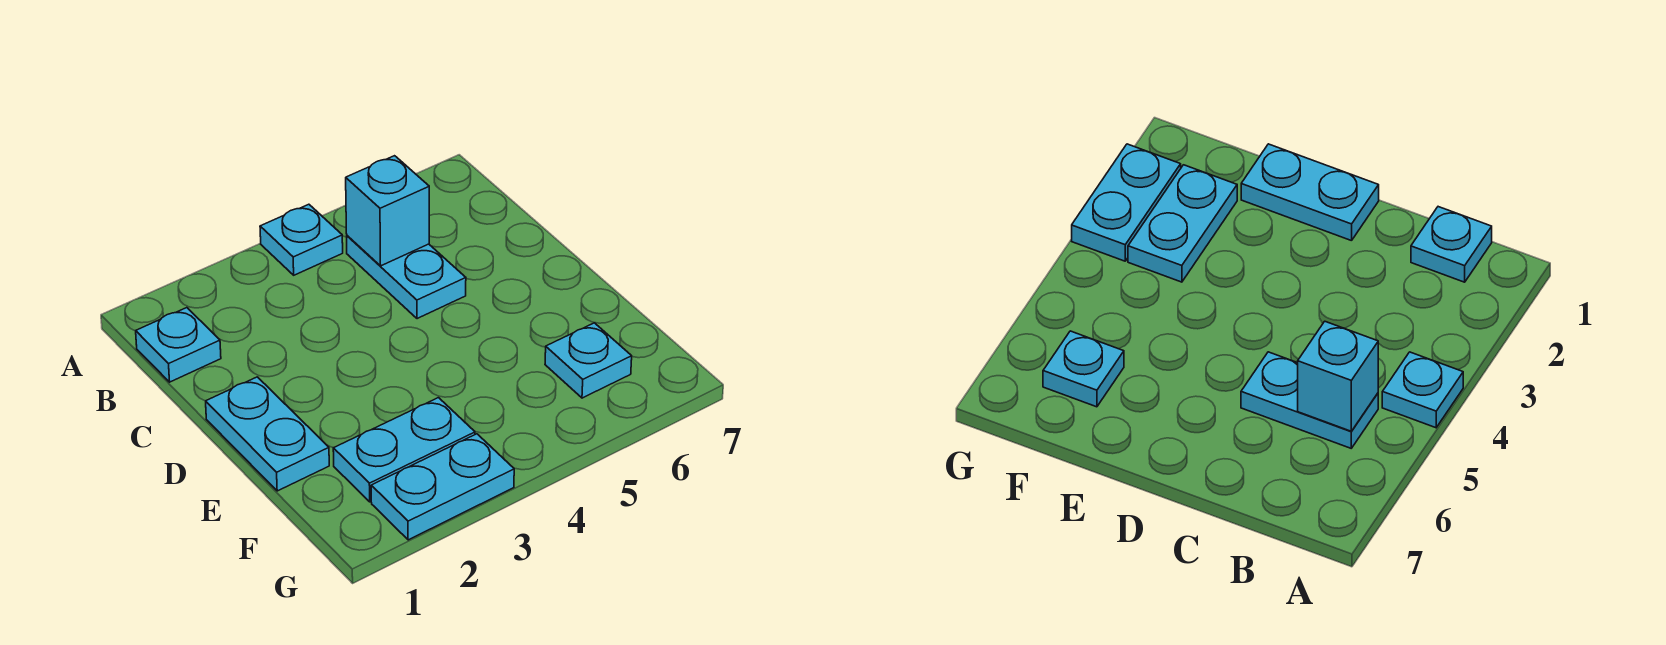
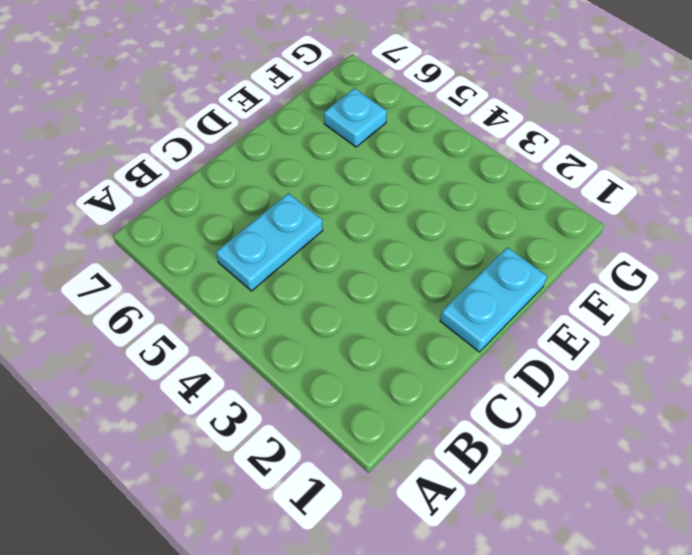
none -> cyan 1x1 plate [260,204,343,275]
none -> cyan 1x1 plate [136,308,221,382]

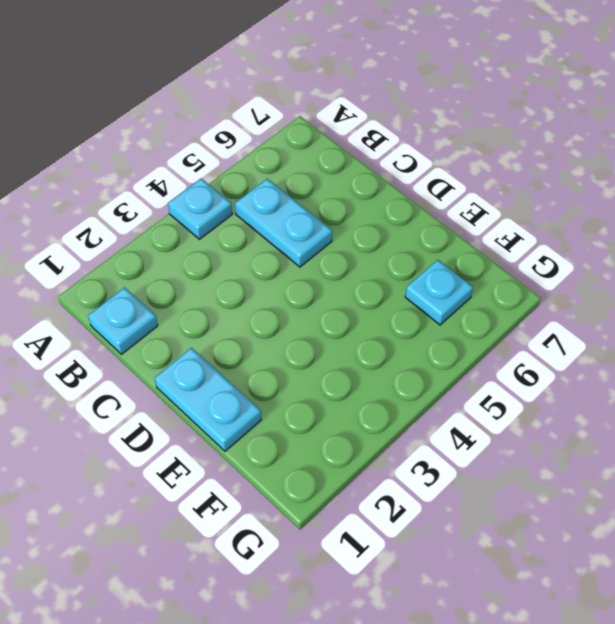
none -> cyan 1x2 plate [333,398,475,502]
none -> cyan 1x2 plate [371,434,514,540]

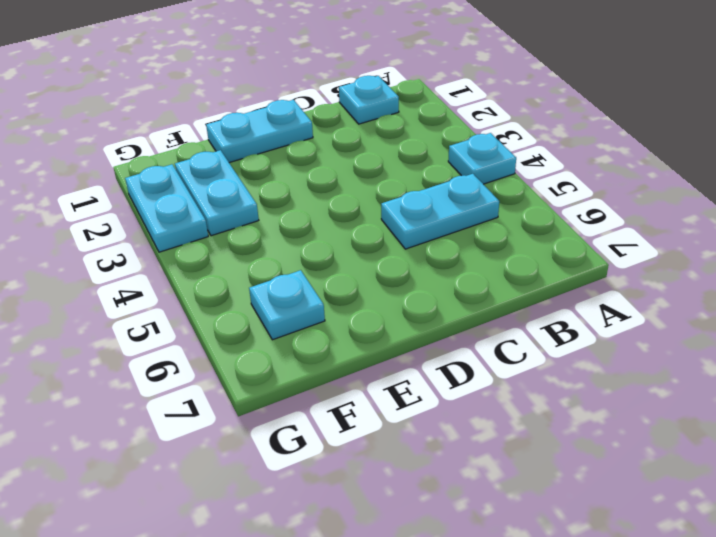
none -> cyan 1x1 brick [346,156,429,266]

